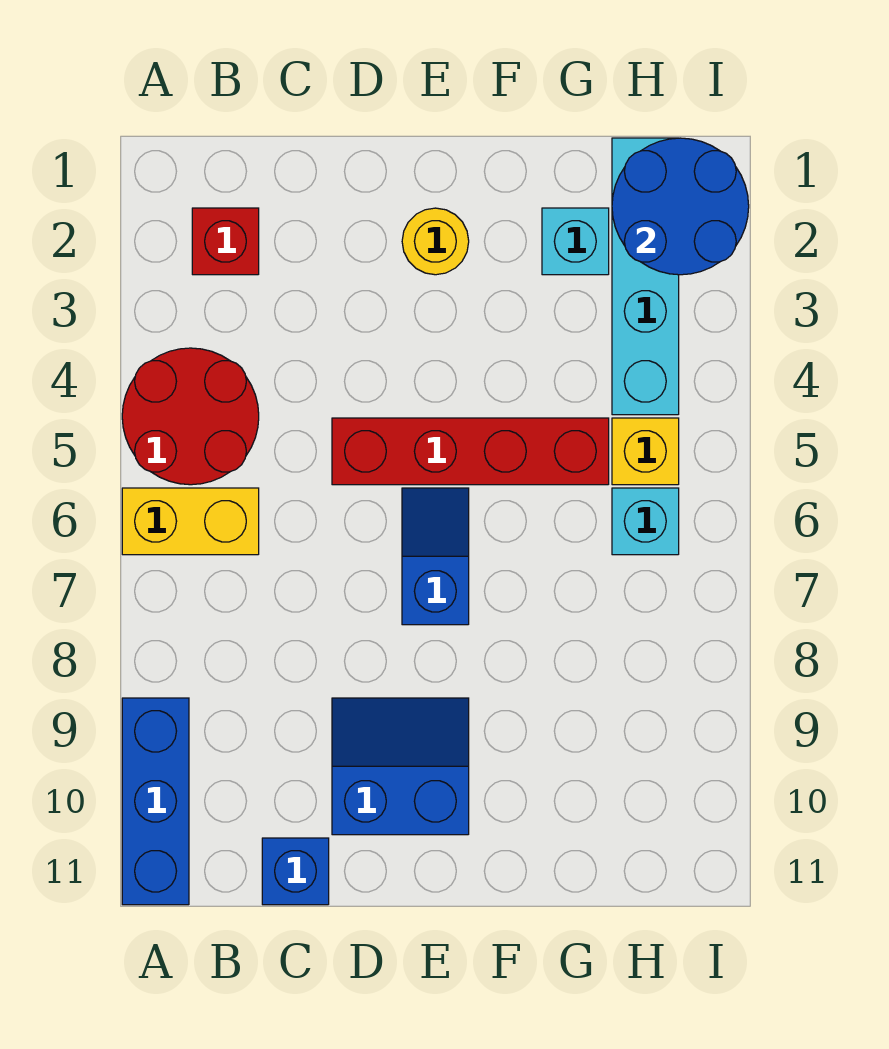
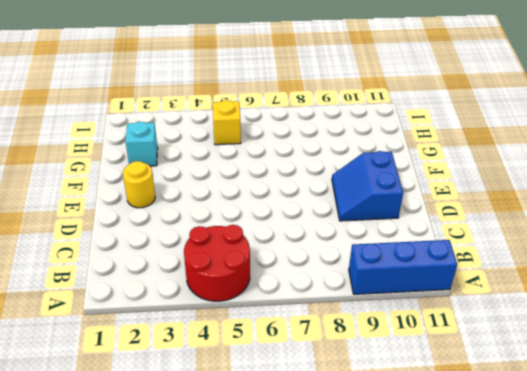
none -> yellow 1x2 brick [122,488,259,555]
none -> red 1x1 brick [192,208,259,275]
none -> blue 1x1 brick [262,838,329,905]

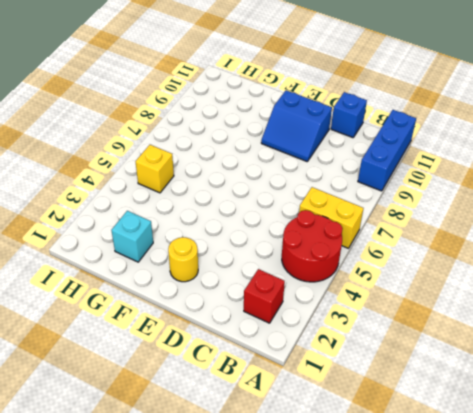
none -> red 1x4 brick [332,418,609,485]
none -> blue 1x2 slope [402,488,469,625]
none -> cyan 1x4 brick [612,138,679,415]

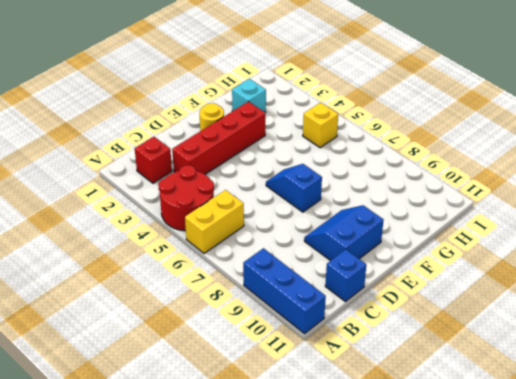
red 1x4 brick [172,101,265,174] -> red 1x4 brick moved to [332,418,609,485]
none -> cyan 1x4 brick [612,138,679,415]
none -> cyan 1x1 brick [612,488,679,555]
none -> blue 2x2 round brick [612,138,749,275]

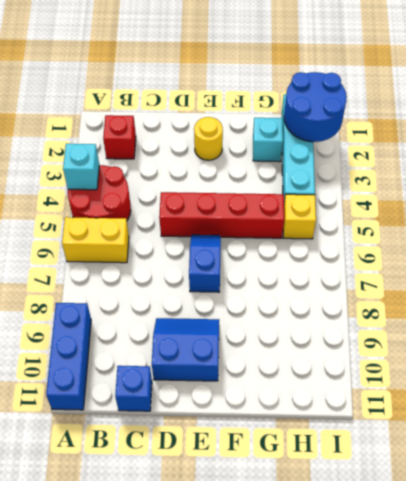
cyan 1x1 brick [63,144,99,190] -> cyan 1x1 brick moved to [612,488,679,555]

